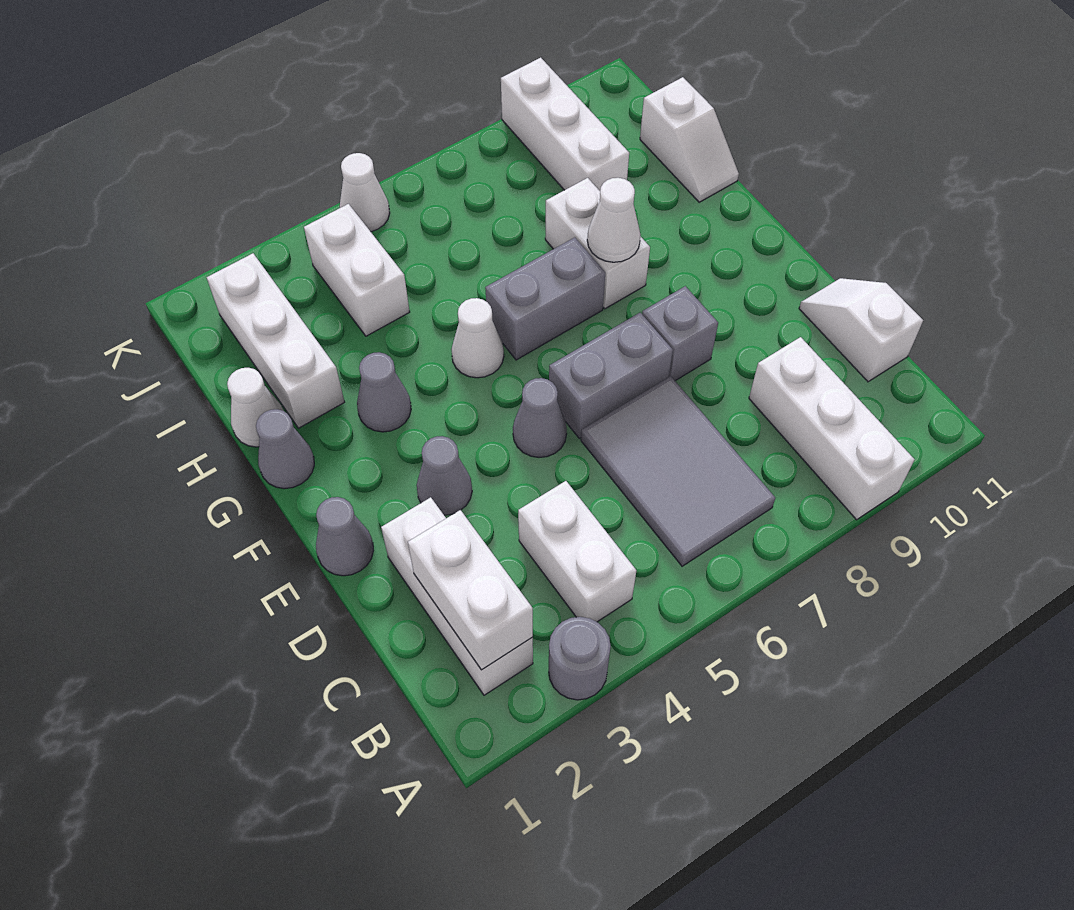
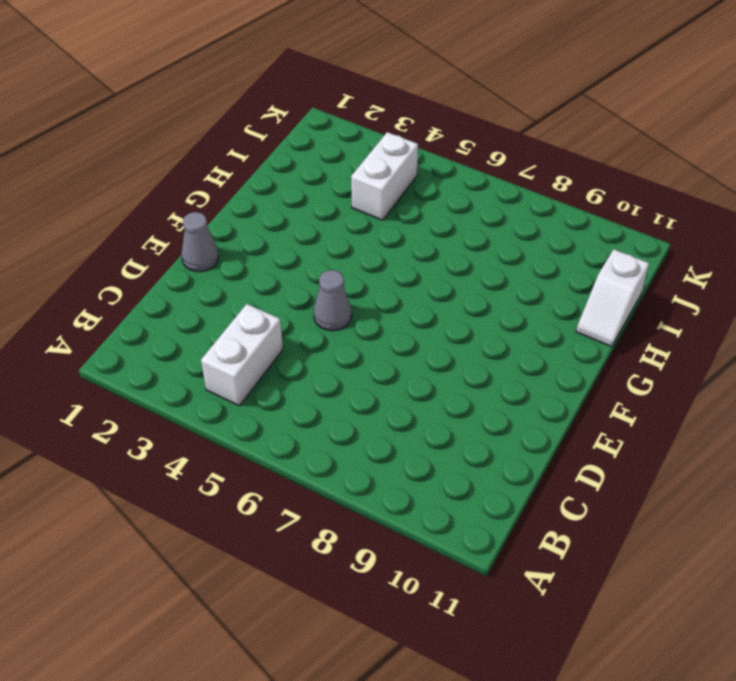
none -> grey 1x1 round brick [549,617,611,700]
none -> white 1x3 brick [749,337,915,520]
none -> white 1x3 brick [381,497,533,695]

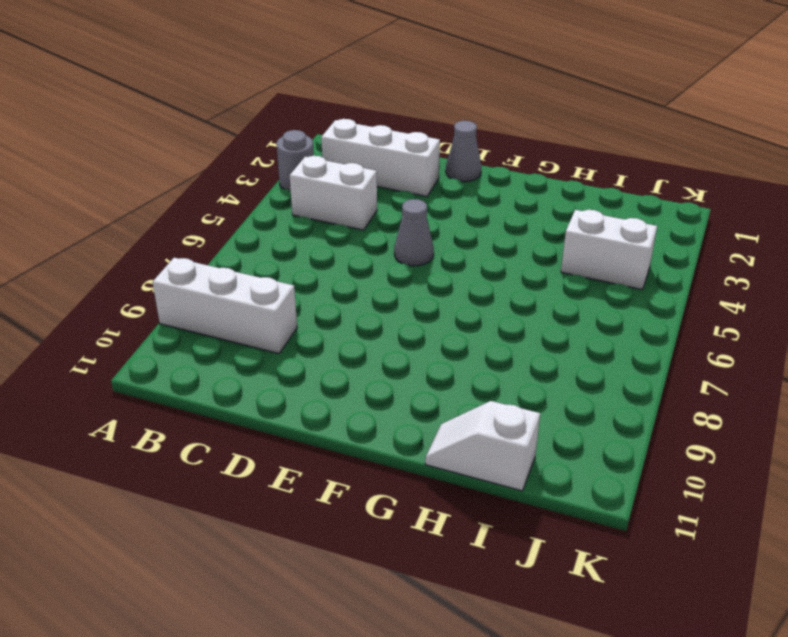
none -> grey 2x3 tile [581,376,775,566]
none -> white 1x2 slope [799,278,923,382]
none -> grey 1x1 cone [417,436,472,515]

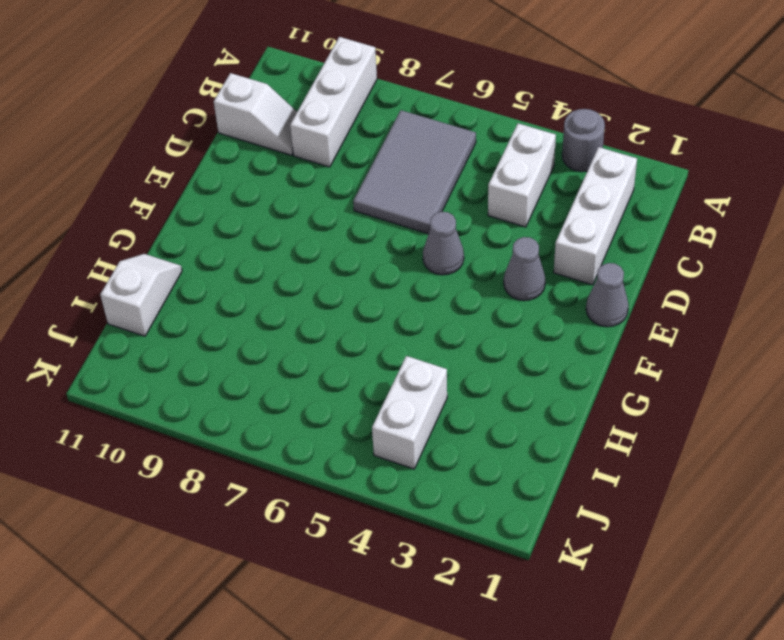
white 1x2 slope [214,73,297,155] -> white 1x2 slope turned to [799,278,923,382]
none -> grey 1x2 brick [549,313,673,438]
none -> grey 1x1 brick [642,286,718,381]
none -> grey 1x1 cone [256,409,314,489]

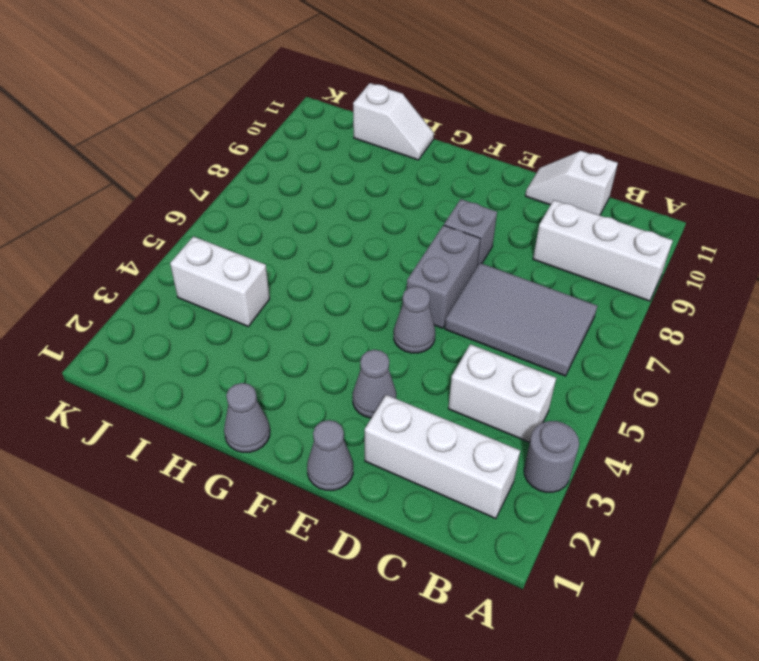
none -> grey 1x1 cone [357,352,411,432]
none -> white 1x1 cone [451,298,504,378]
none -> grey 1x2 brick [485,237,605,360]

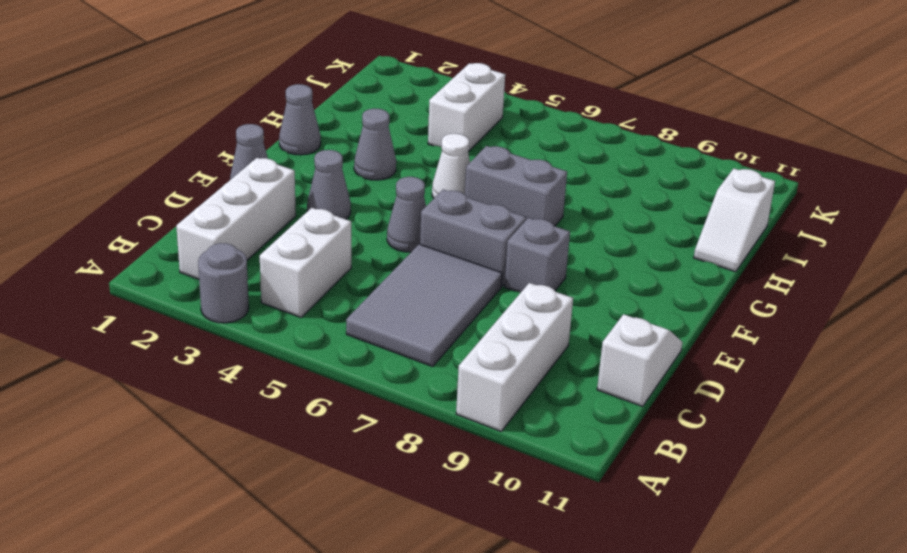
none -> white 1x2 brick [545,178,650,309]
none -> white 1x1 cone [227,368,284,447]
none -> white 1x3 brick [207,253,344,428]

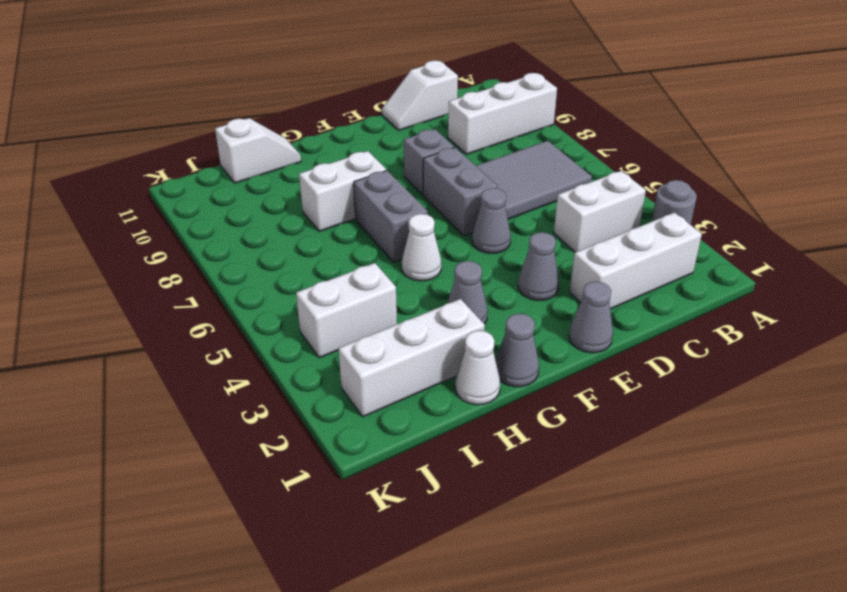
none -> white 1x3 brick [501,58,629,191]
none -> white 1x1 cone [340,153,390,232]
none -> white 1x2 brick [408,510,533,670]

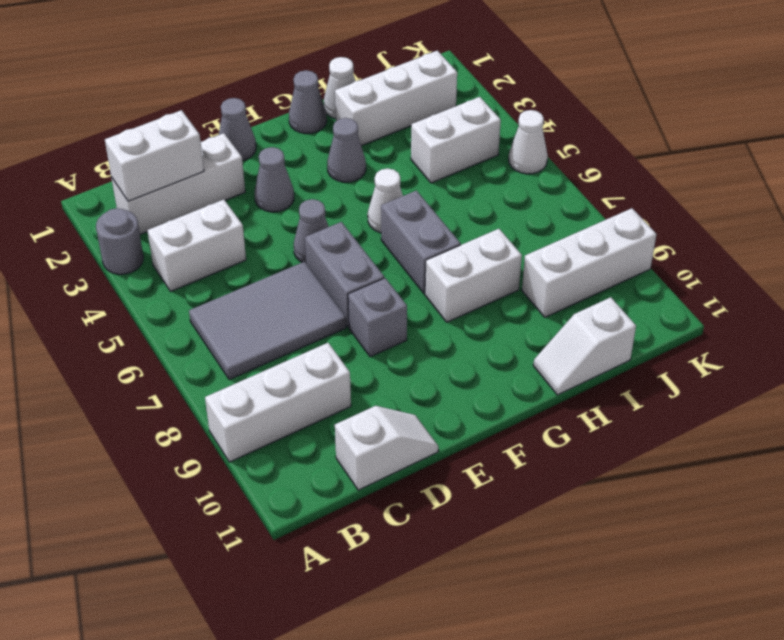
none -> white 1x1 cone [587,178,640,262]

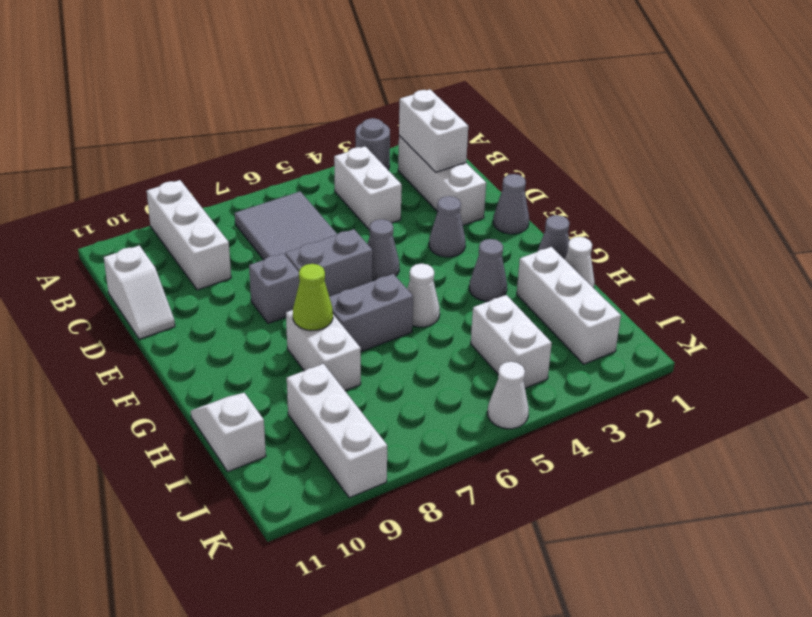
lime 1x1 cone [293,264,333,331] -> white 1x1 cone [587,178,640,262]

